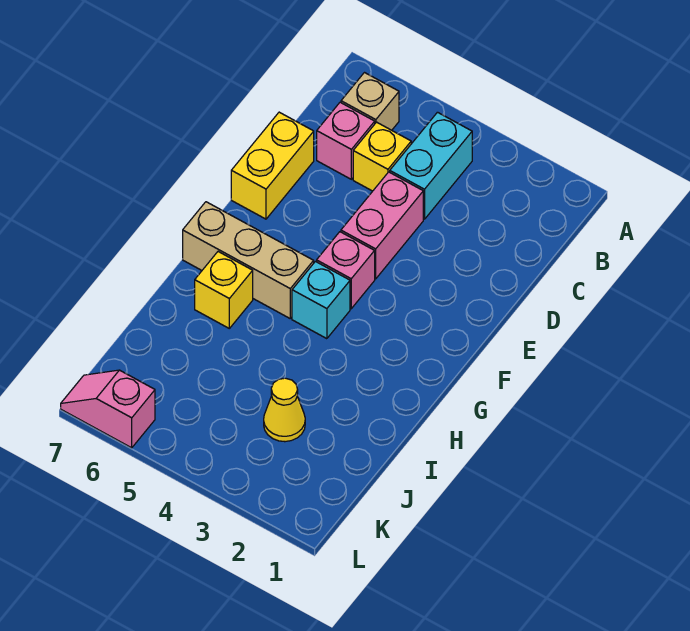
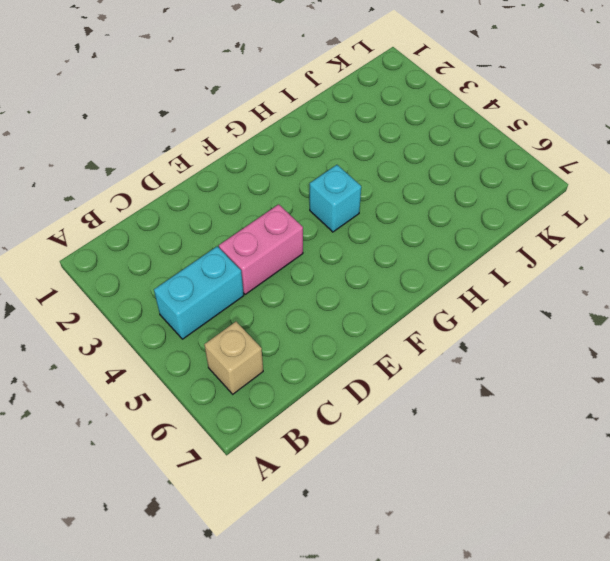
none -> yellow 1x1 brick [353,122,411,191]
none -> pink 1x1 brick [317,102,375,179]
none -> yellow 1x2 brick [231,112,314,219]

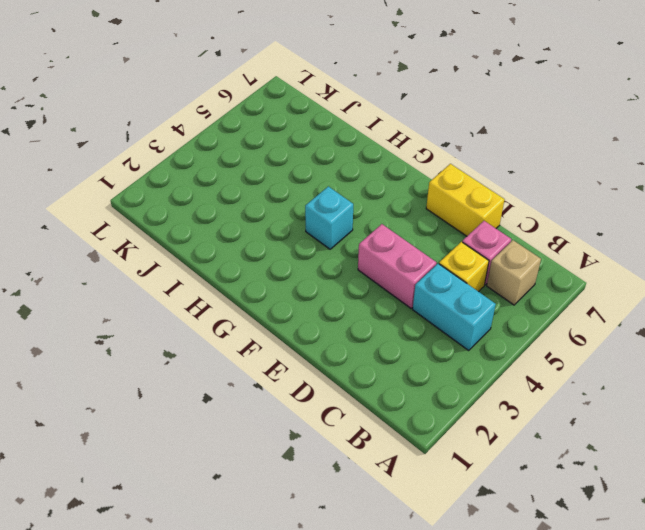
none -> pink 1x1 brick [317,232,375,309]
none -> tan 1x3 brick [183,202,314,318]
none -> yellow 1x1 brick [195,252,253,328]

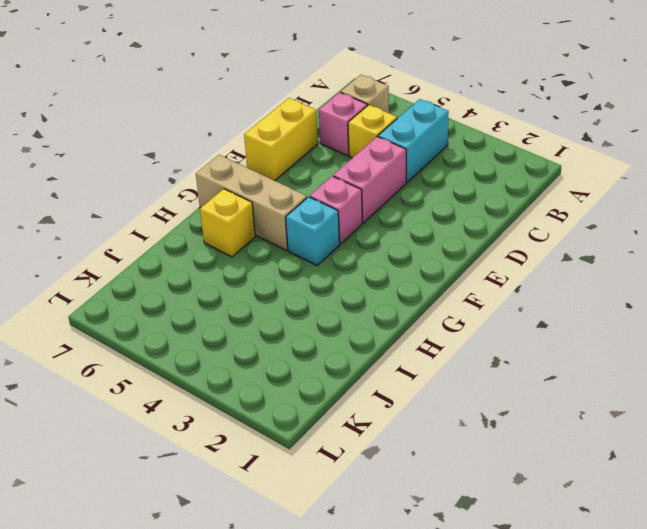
none -> yellow 1x1 cone [264,378,305,442]
none -> pink 1x2 slope [61,370,155,448]

